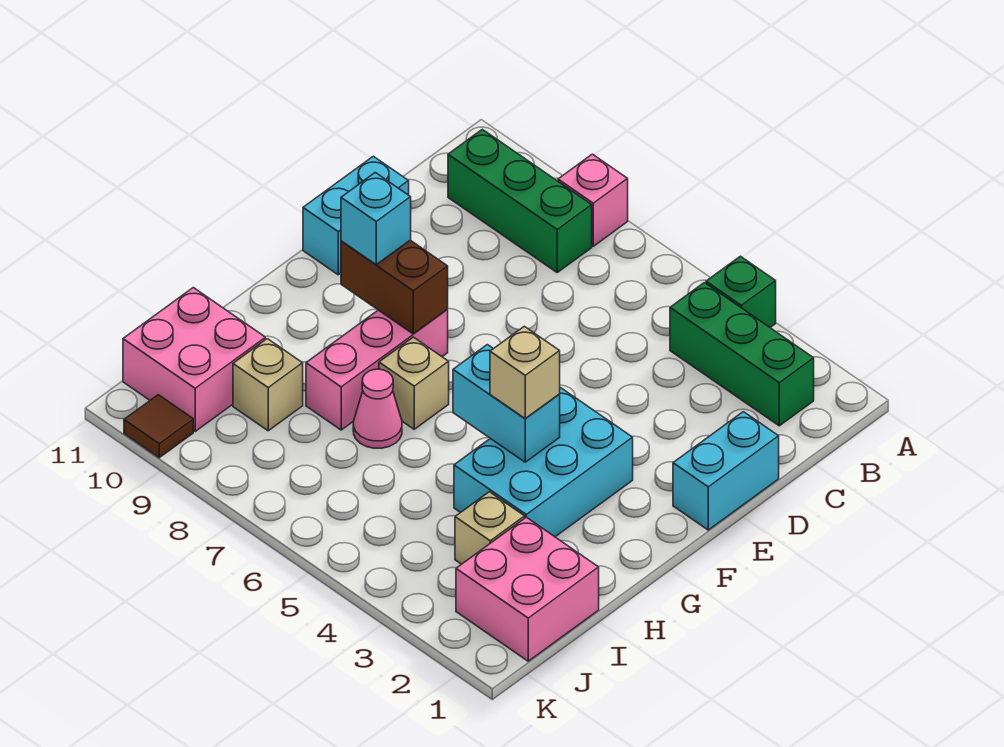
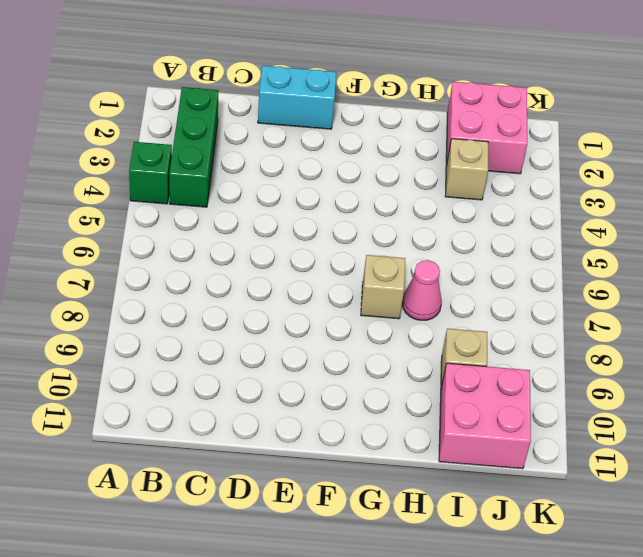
none -> pink 1x1 brick [558,154,628,246]
none -> green 1x3 brick [448,129,592,272]
none -> cyan 1x2 brick [303,156,409,275]

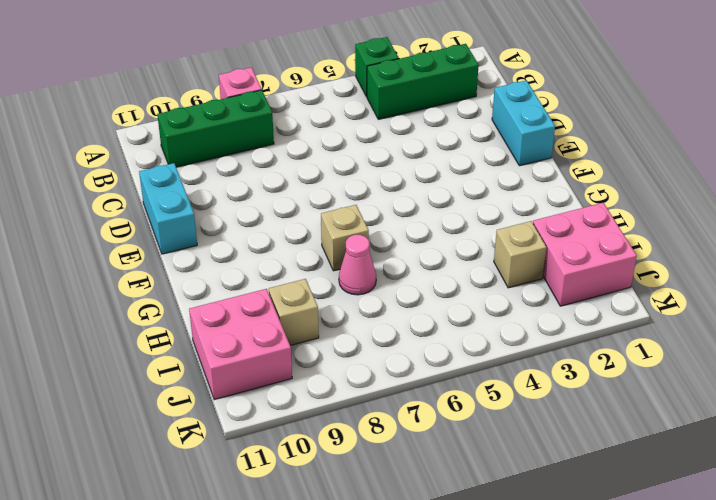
none -> cyan 2x3 brick [454,388,633,537]
none -> pink 1x3 brick [306,310,448,430]
none -> brown 1x1 tile [124,395,193,458]

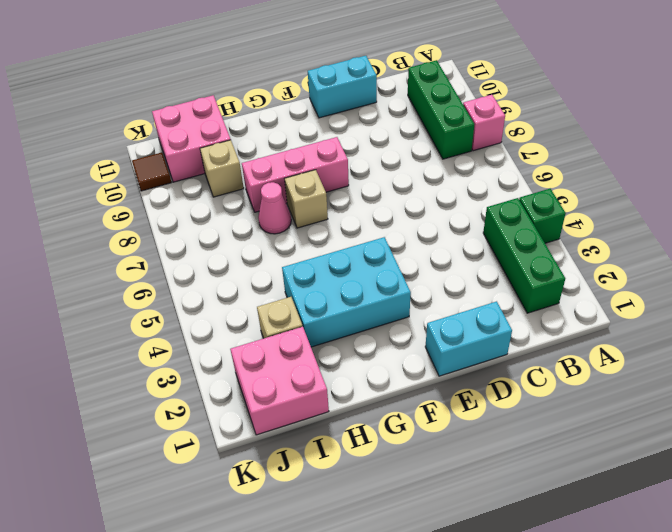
none -> brown 1x2 brick [341,240,448,334]
none -> cyan 1x2 brick [453,345,560,462]
none -> cyan 1x1 brick [341,173,411,265]

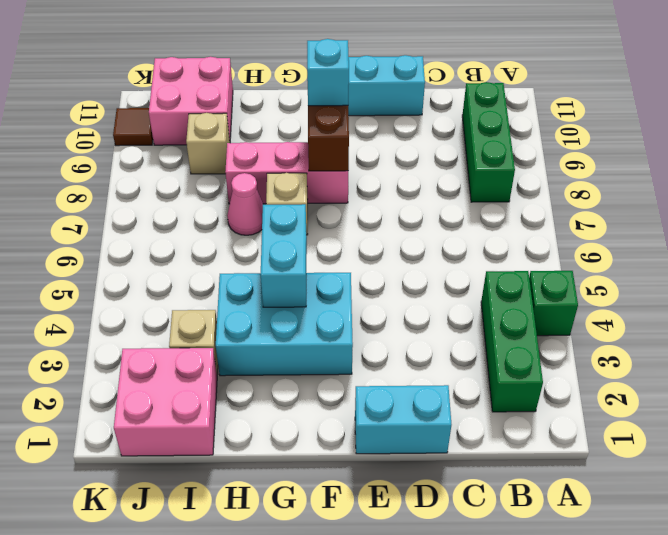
none -> pink 1x1 brick [558,154,628,246]
none -> tan 1x1 brick [490,326,560,419]

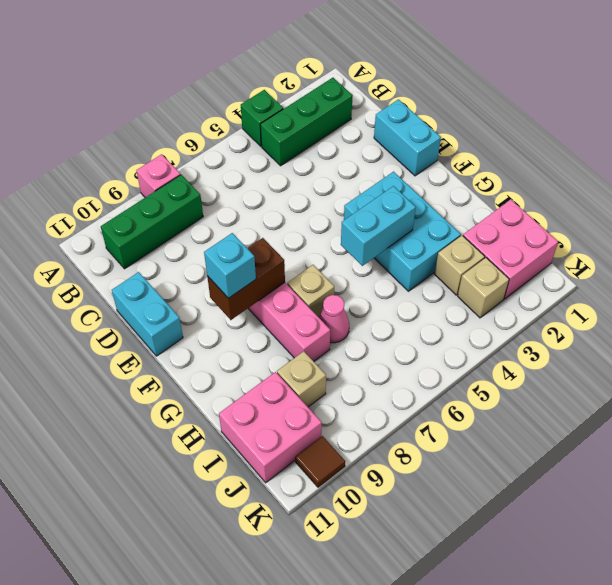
tan 1x1 brick [458,258,509,318] -> tan 1x1 brick moved to [490,326,560,419]

